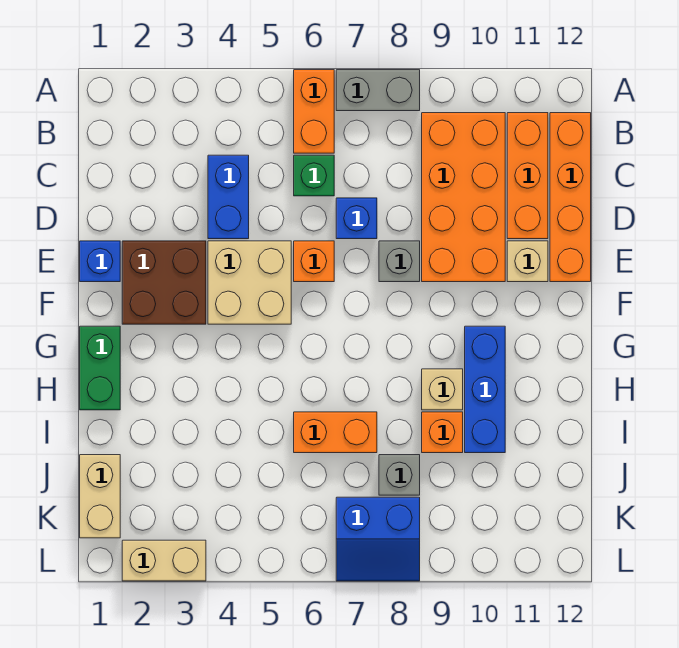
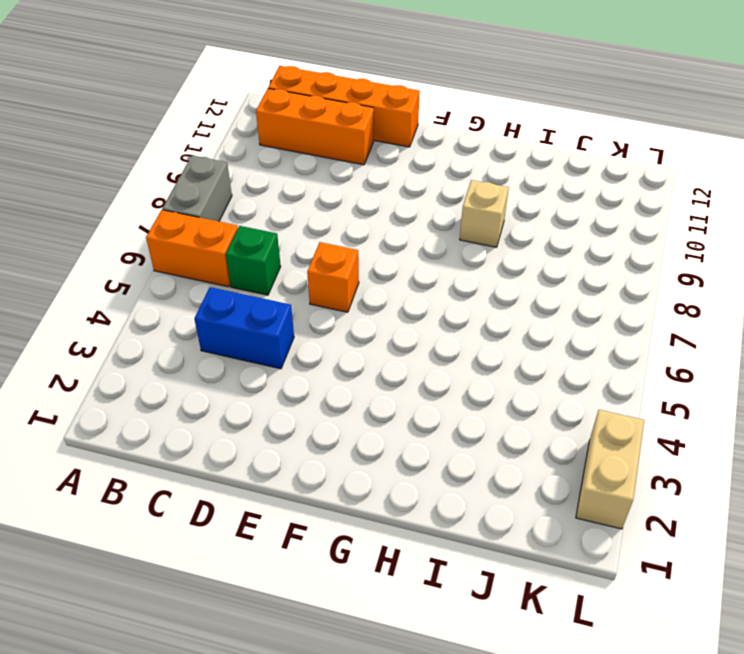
none -> orange 2x4 brick [422,113,505,282]
none -> blue 1x1 brick [336,198,377,239]
none -> blue 1x1 brick [80,241,120,282]

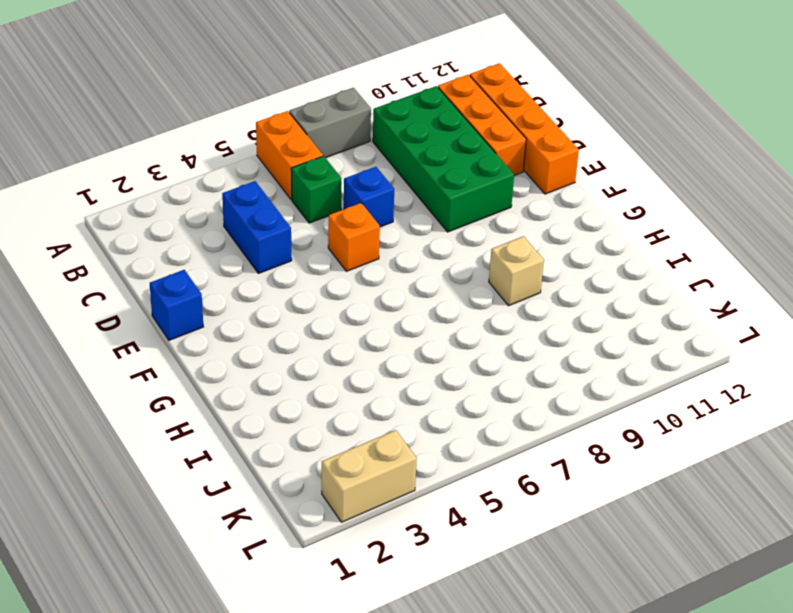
green 2x4 brick [373,86,514,232] -> orange 2x4 brick [422,113,505,282]
none -> brown 2x2 brick [122,241,206,324]
none -> tan 2x2 brick [208,241,291,324]
none -> grey 1x1 brick [379,241,420,282]

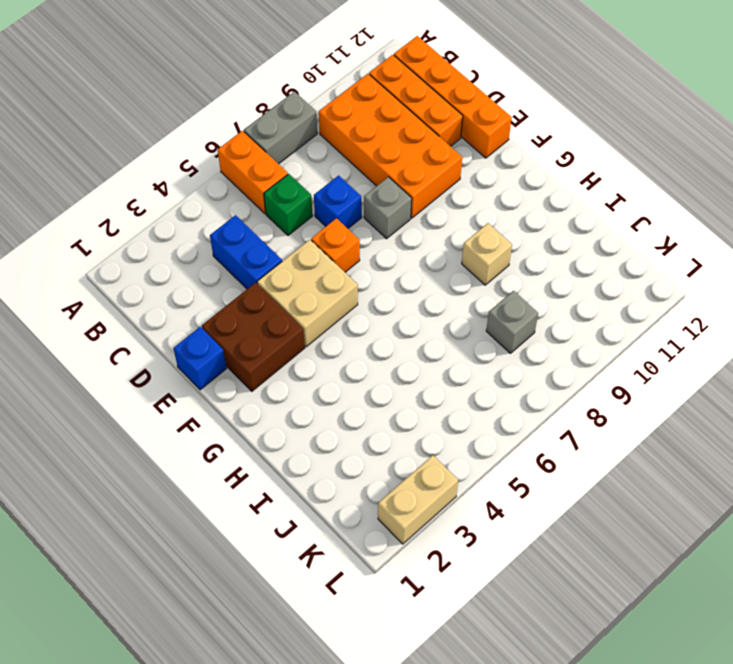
none -> tan 1x1 brick [507,241,548,282]
none -> green 1x2 brick [80,326,120,410]
none -> blue 1x3 brick [465,326,505,453]

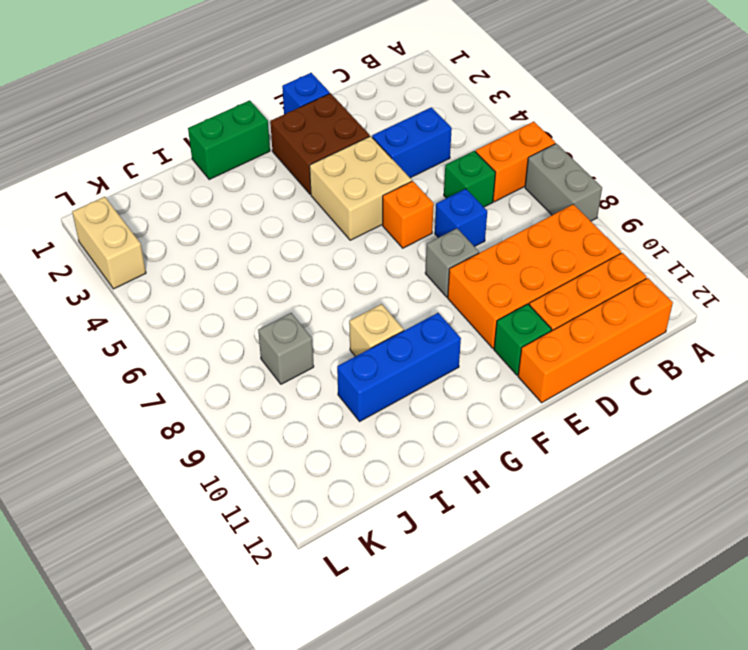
green 1x1 brick [494,304,552,375] -> tan 1x1 brick [507,241,548,282]
none -> orange 1x2 brick [294,412,377,453]
none -> orange 1x1 brick [422,412,463,453]
none -> tan 1x2 brick [80,455,120,538]

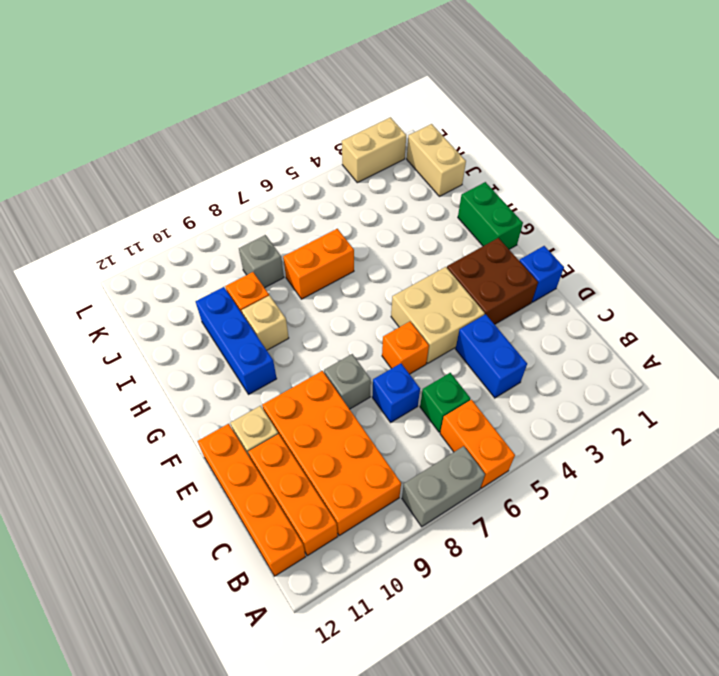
none -> blue 2x2 slope [336,497,420,581]

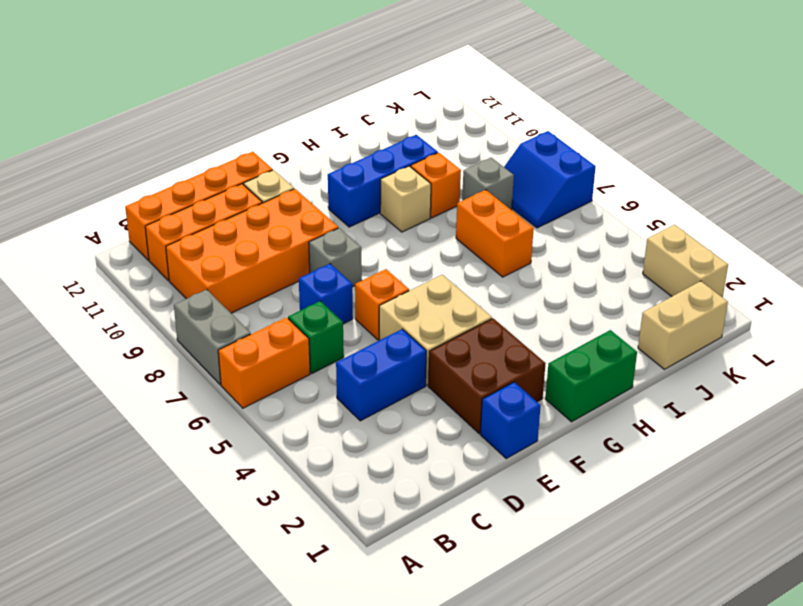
blue 2x2 slope [504,131,596,228] -> blue 2x2 slope turned to [336,497,420,581]

